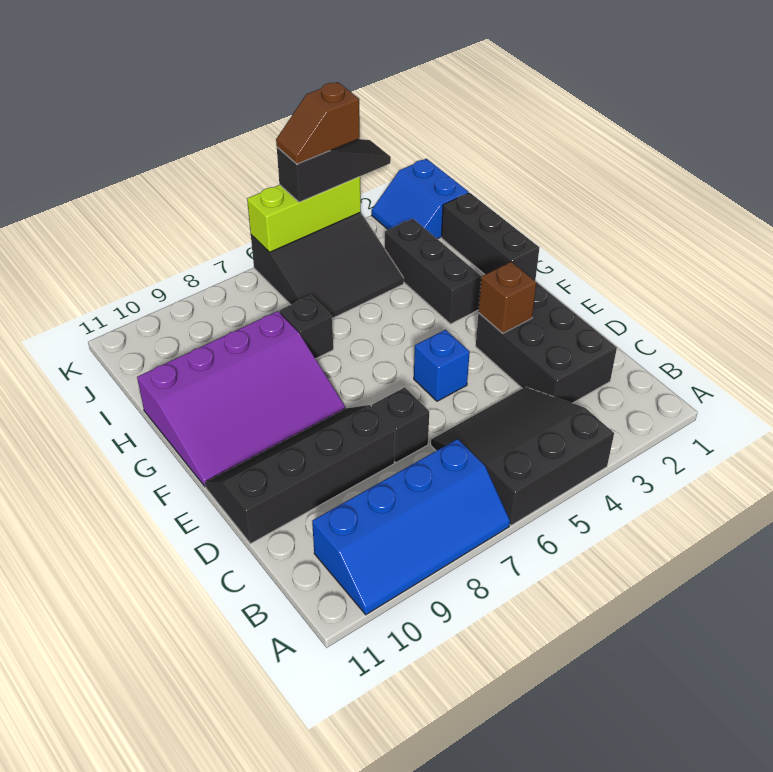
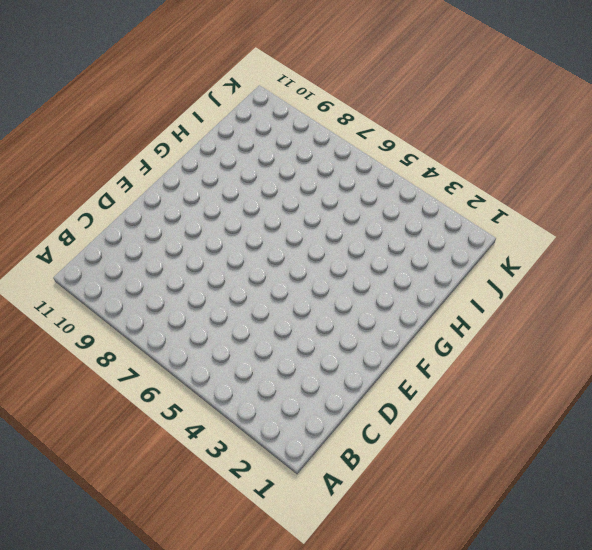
none -> black 3x3 slope [431,387,614,525]
none -> blue 2x4 slope [312,439,510,615]
none -> black 2x3 brick [476,283,617,403]

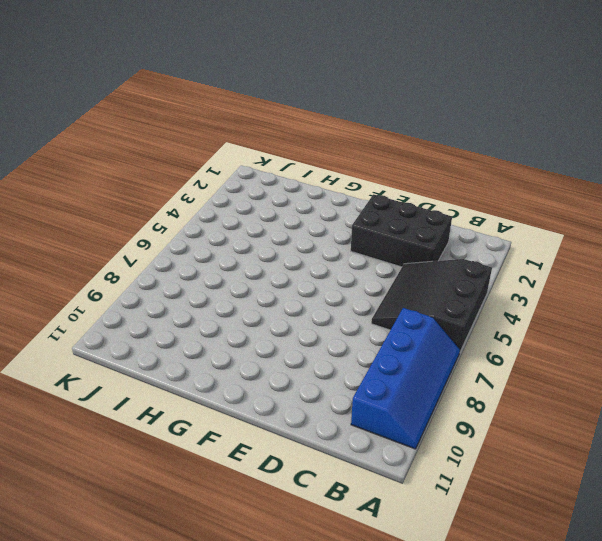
none -> black 1x1 brick [372,387,429,463]
none -> black 2x4 slope [205,405,395,544]
none -> blue 1x1 brick [414,330,470,401]

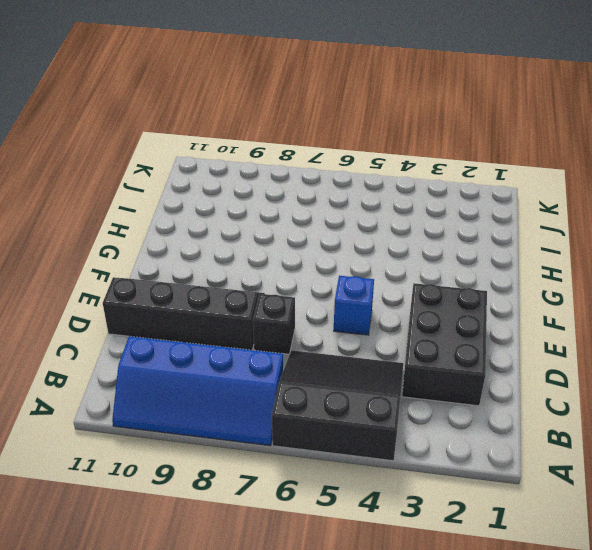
none -> purple 3x4 slope [137,311,346,487]
none -> black 1x3 brick [441,193,539,281]
none -> black 1x3 brick [385,219,482,324]

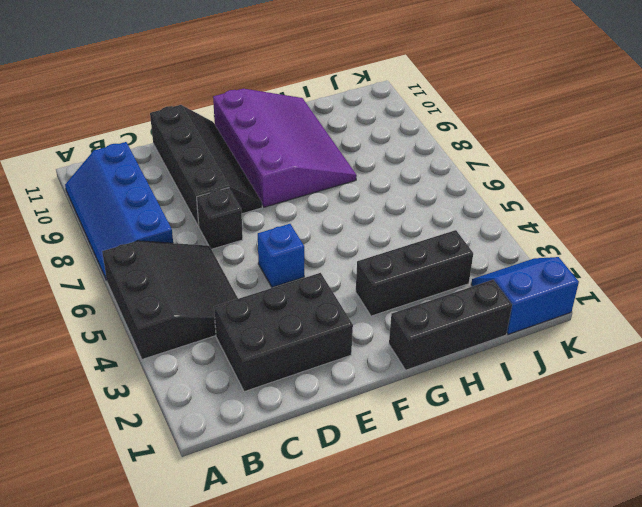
purple 3x4 slope [213,89,357,207] -> purple 3x4 slope turned to [137,311,346,487]
none -> black 1x1 brick [279,296,333,359]
none -> black 3x3 slope [251,212,404,318]
none -> brown 1x1 brick [478,262,537,333]

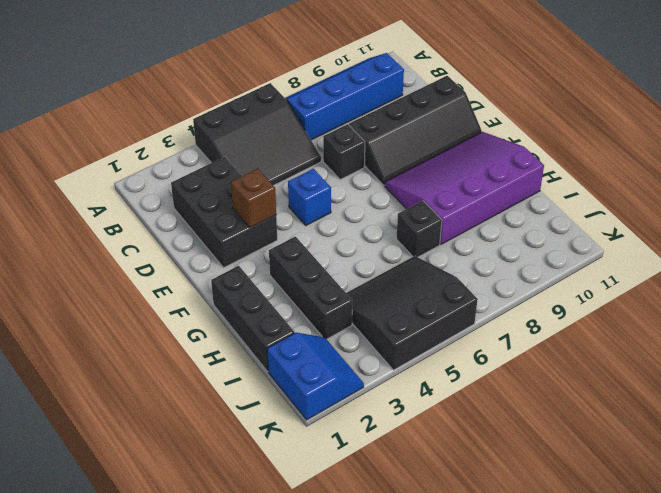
none -> lime 1x3 brick [247,177,361,252]
none -> black 1x3 slope [277,139,391,202]
none -> brown 1x2 slope [276,82,360,164]

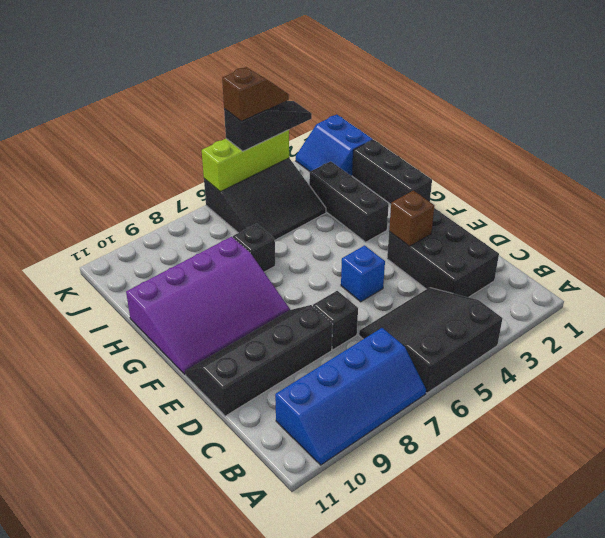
brown 1x2 slope [222,67,289,121] -> brown 1x2 slope turned to [276,82,360,164]

